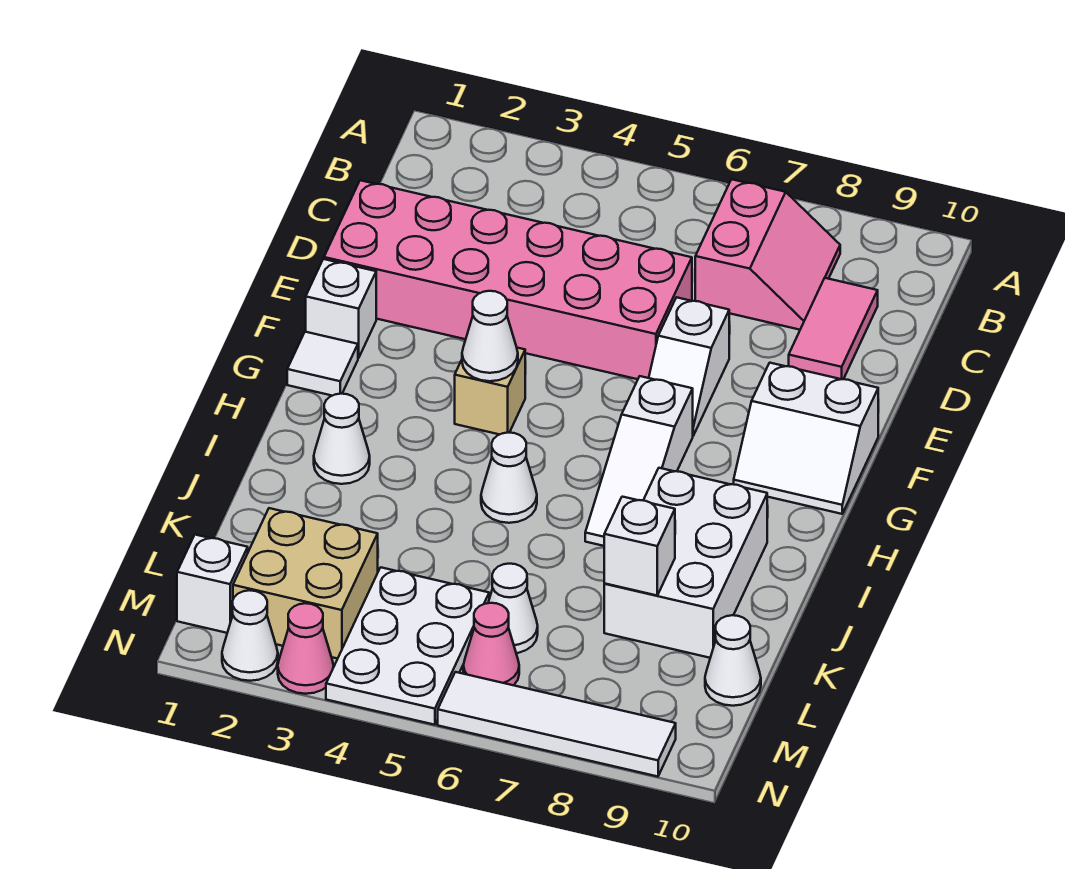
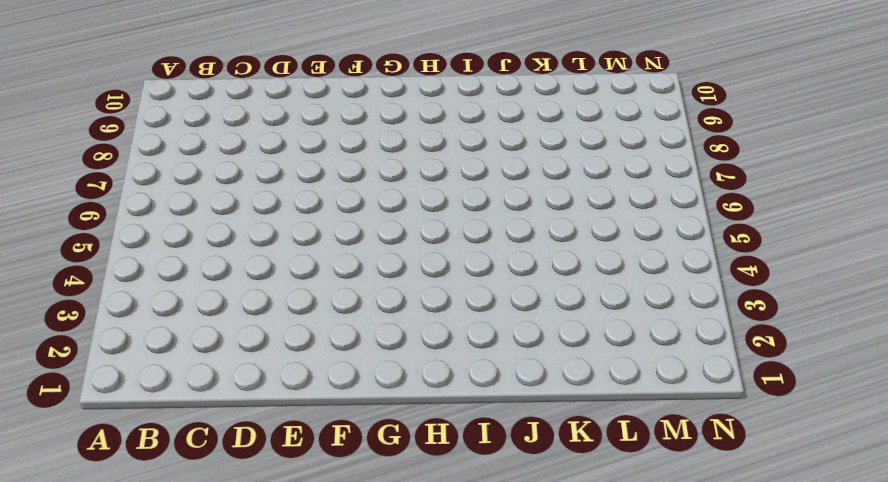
none -> pink 2x2 slope [695,179,840,330]
none -> pink 1x2 tile [789,278,878,379]
none -> pink 2x6 brick [324,180,692,379]

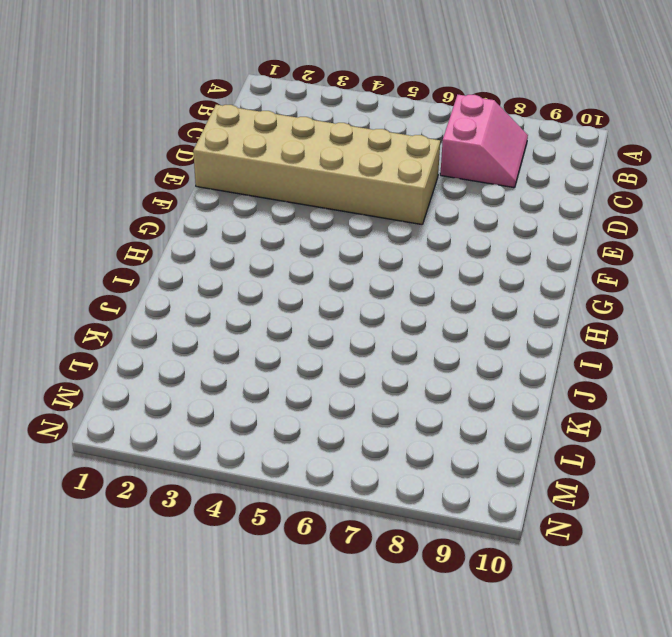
tan 2x6 brick [193,105,440,225] -> pink 2x6 brick [324,180,692,379]
none -> pink 1x2 tile [789,278,878,379]
none -> white 1x2 slope [649,297,729,436]
none -> white 1x1 brick [306,259,376,358]

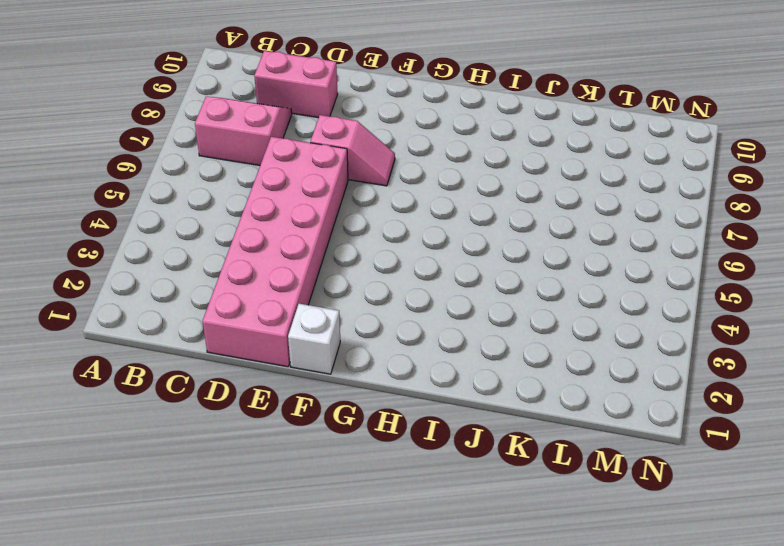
pink 1x2 brick [254,51,338,118] -> pink 1x2 tile [789,278,878,379]
pink 1x2 slope [310,115,395,186] -> white 1x2 slope [649,297,729,436]
none -> white 2x2 slope [734,363,878,514]
none -> white 1x1 tile [287,332,358,396]
none -> tan 1x1 brick [455,348,525,435]

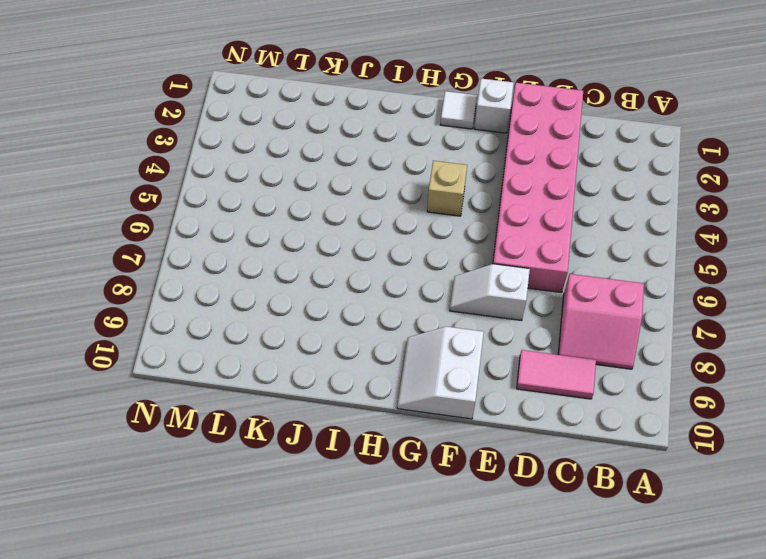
none -> white 1x3 slope [585,376,693,546]
none -> white 1x1 cone [314,394,370,484]
none -> white 1x1 cone [481,433,537,523]

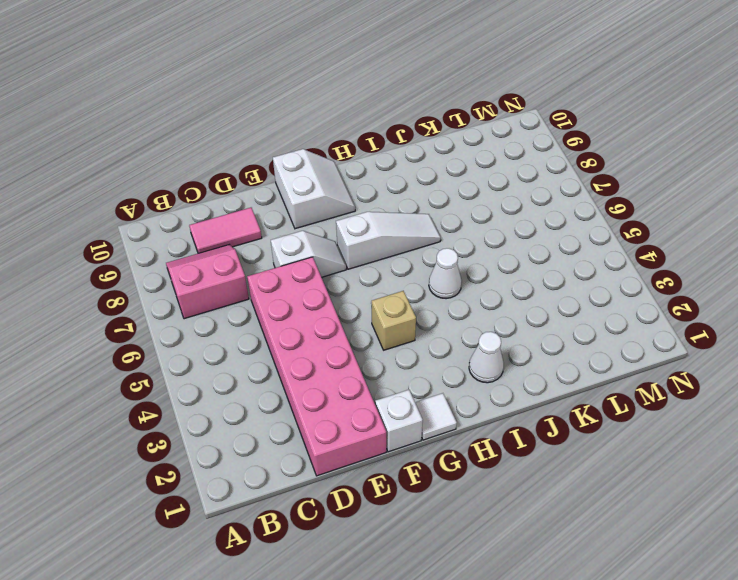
none -> white 2x3 brick [604,468,767,658]
none -> tan 2x2 brick [233,508,378,659]
none -> white 2x3 plate [326,567,489,725]

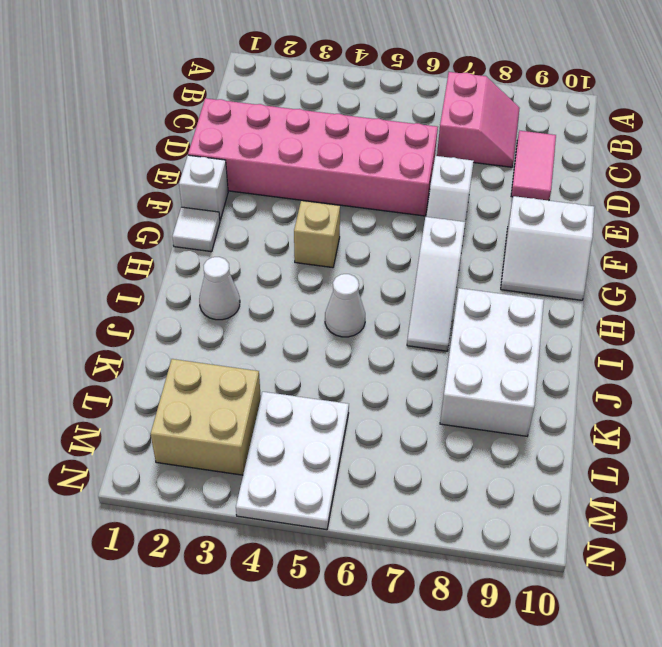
none -> white 1x1 cone [488,564,538,653]
none -> white 1x1 cone [705,615,761,706]
none -> white 1x1 brick [177,535,248,633]

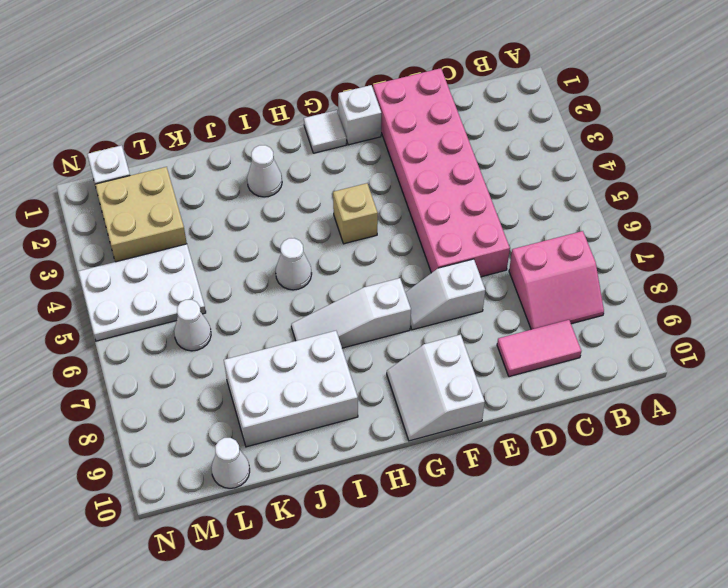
none -> pink 1x1 cone [463,603,519,685]
none -> white 1x1 cone [222,590,278,681]
none -> pink 1x1 cone [278,603,334,694]

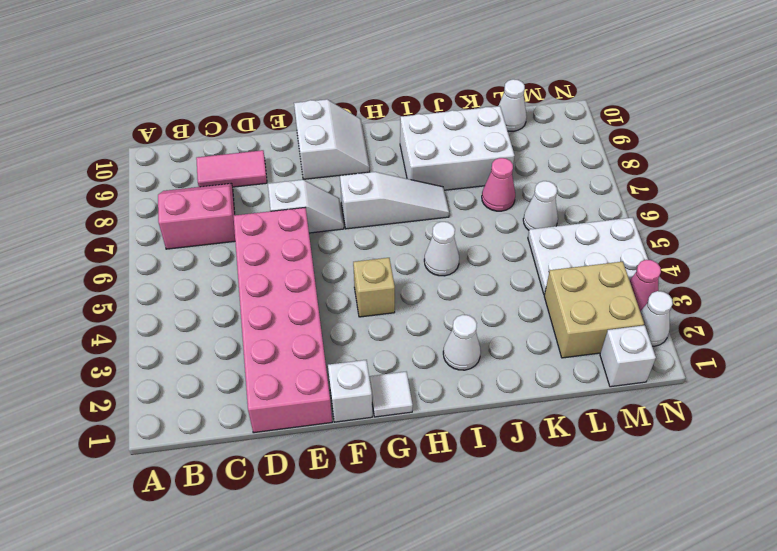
pink 1x1 cone [482,158,515,211] -> pink 1x1 cone moved to [463,603,519,685]
none -> white 1x4 tile [438,672,676,777]
none -> white 1x1 cone [462,291,518,381]
none -> white 1x1 brick [604,497,675,595]

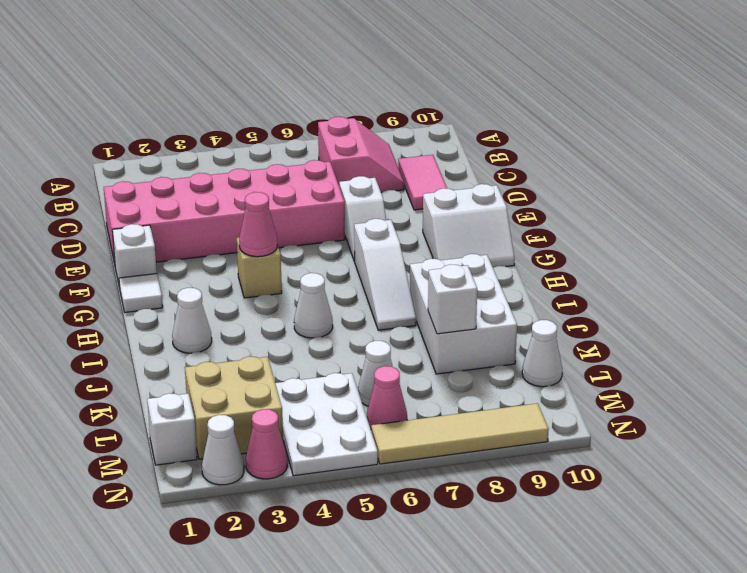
pink 1x1 cone [239,192,277,257] -> white 1x1 cone [462,291,518,381]
tan 1x4 tile [371,403,549,464] -> white 1x4 tile [438,672,676,777]

